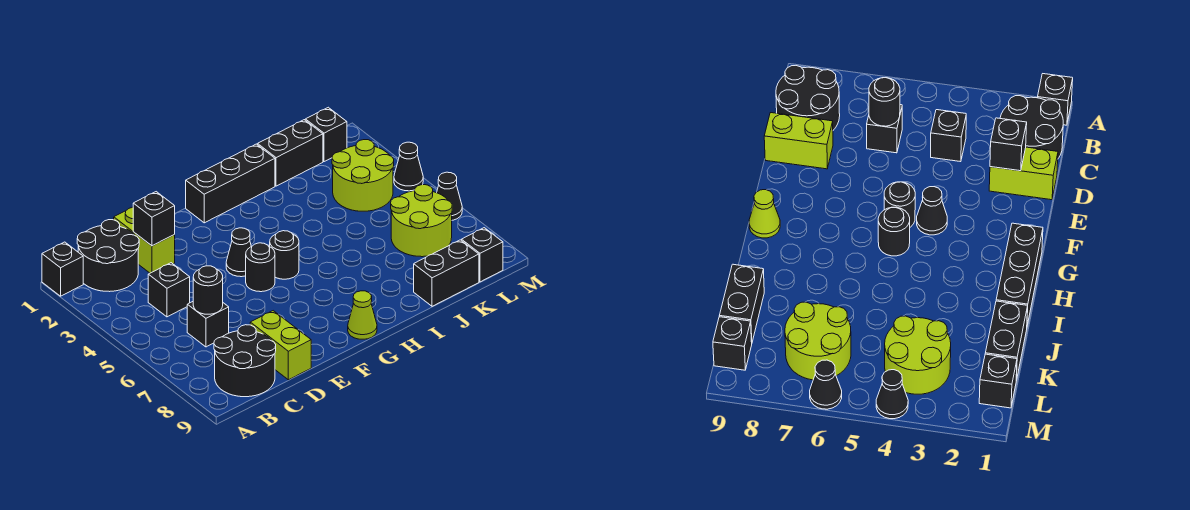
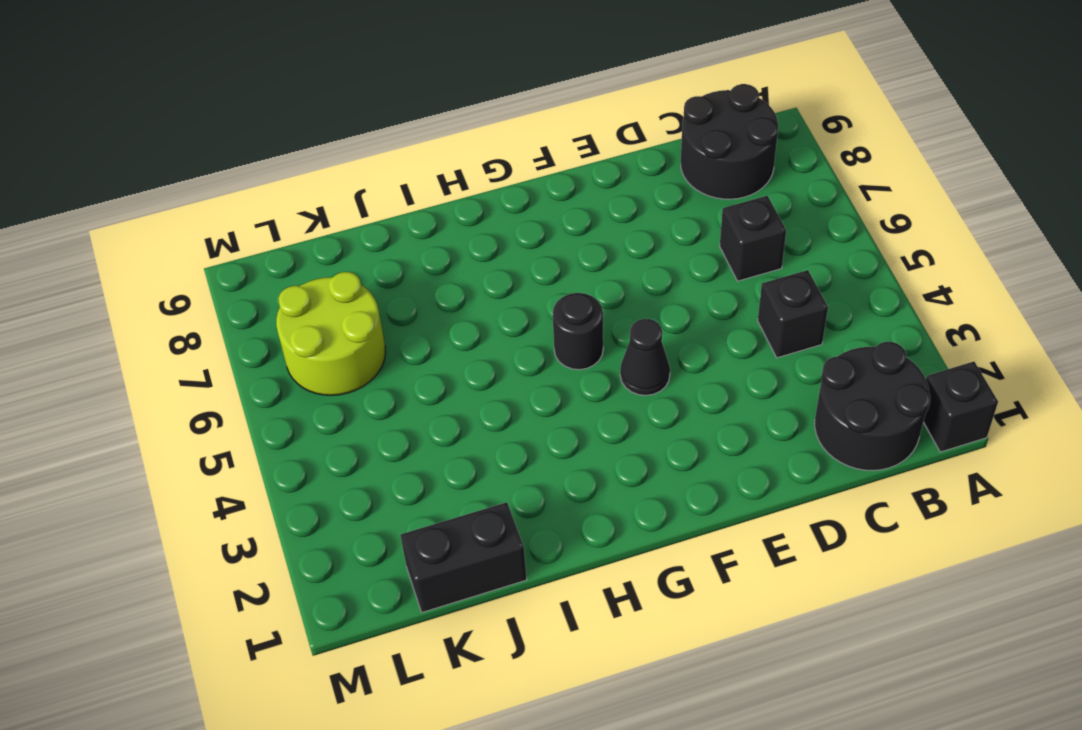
none -> lime 1x2 brick [114,207,175,273]
none -> lime 1x2 brick [250,311,311,380]
none -> black 1x1 round brick [246,243,275,292]

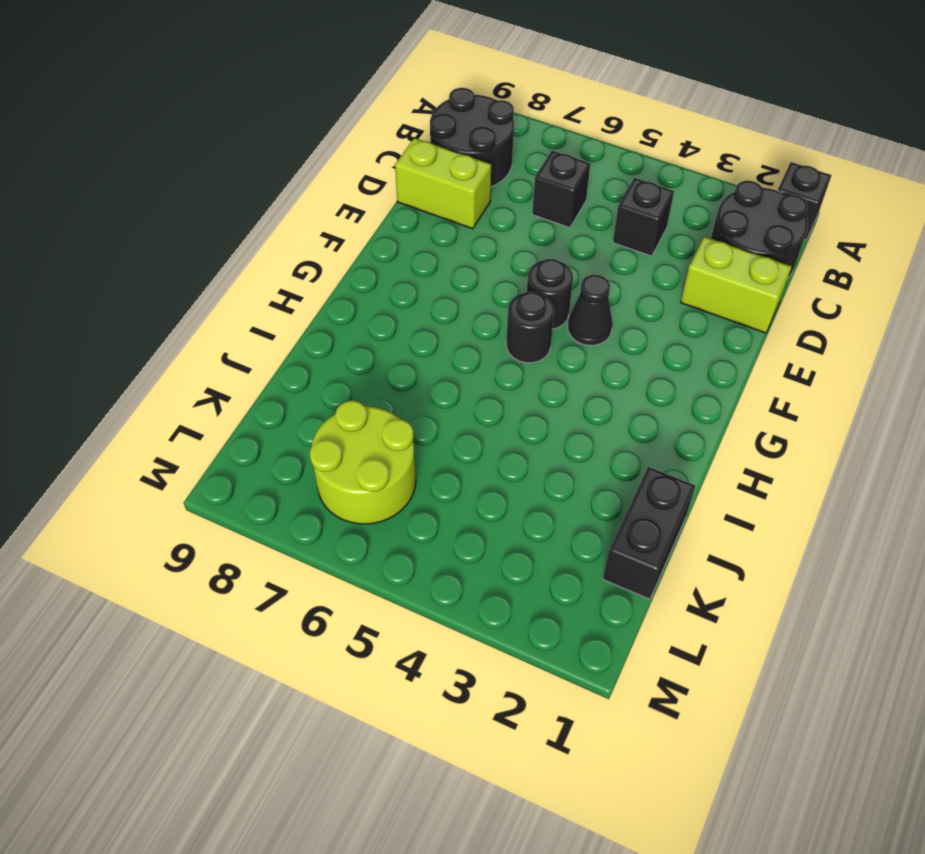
none -> black 1x3 brick [186,144,275,223]
none -> lime 1x1 cone [348,291,377,339]
none -> black 1x2 brick [414,240,479,306]

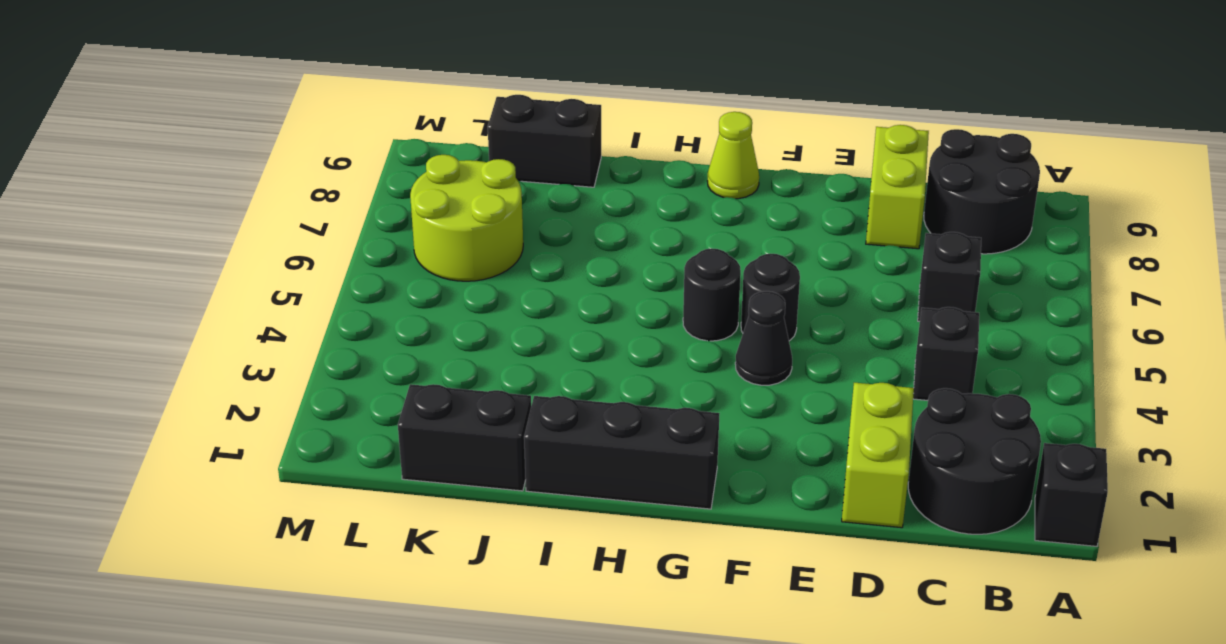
none -> lime 2x2 round brick [332,140,394,211]
none -> black 1x1 brick [305,107,347,162]
none -> black 1x1 brick [461,228,503,282]

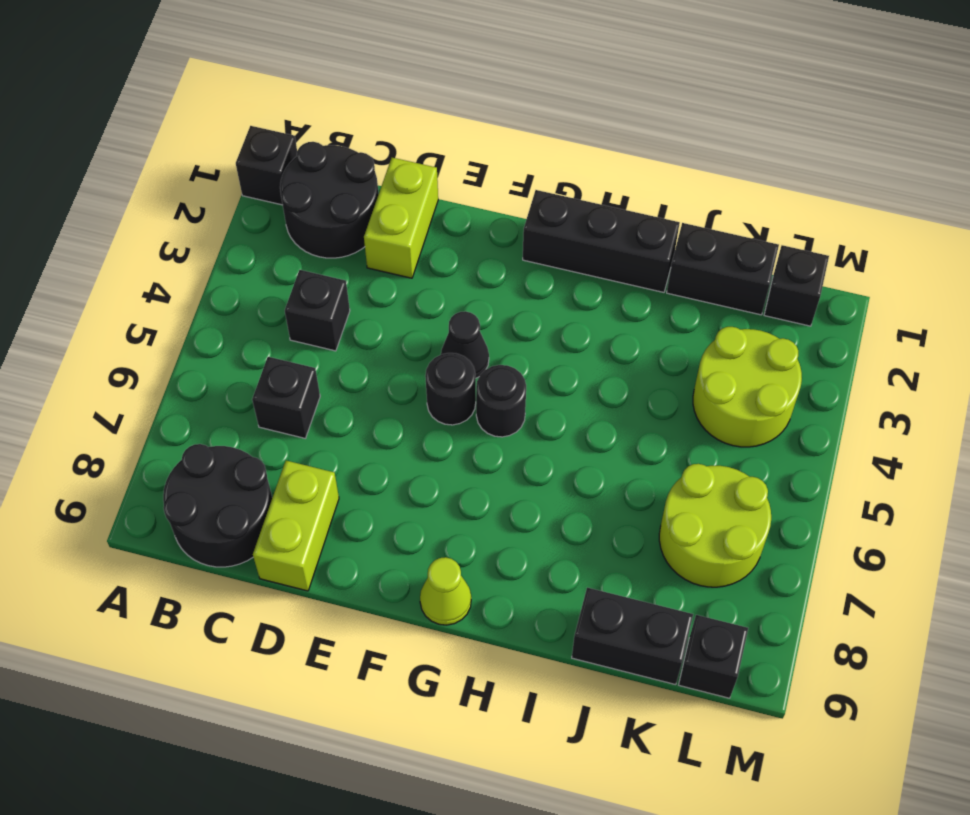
none -> black 1x1 cone [394,142,423,191]
none -> black 1x1 cone [437,172,462,220]
none -> black 1x1 round brick [193,266,223,314]

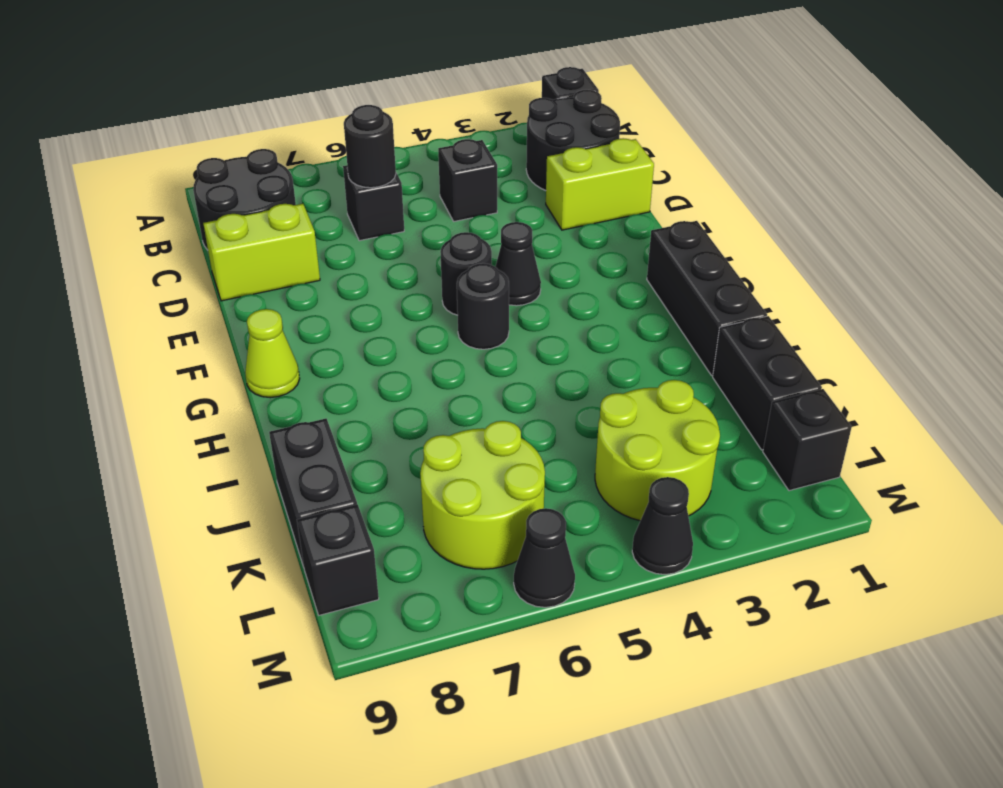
none -> black 1x1 brick [133,192,175,246]

